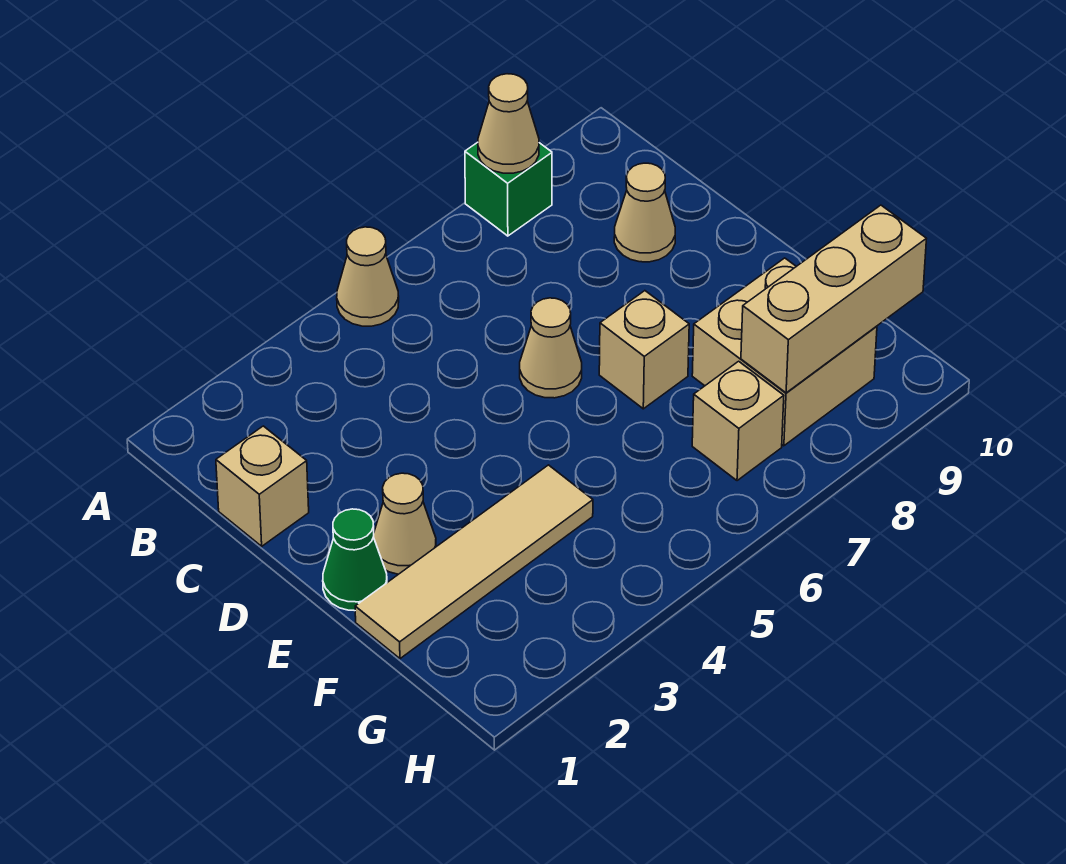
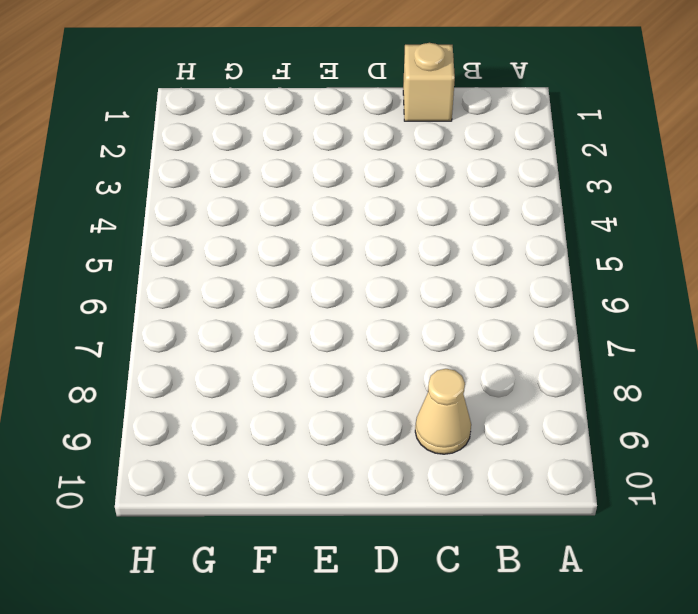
none -> tan 1x1 cone [337,227,399,326]
none -> green 1x1 brick [465,142,552,236]
none -> tan 1x1 cone [520,298,582,398]

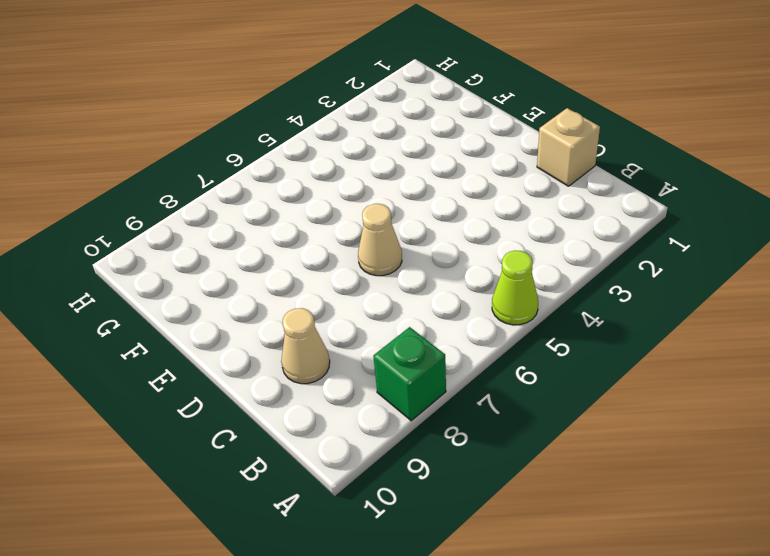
lime 1x1 cone [492,251,538,325] -> tan 1x1 cone [337,227,399,326]
none -> green 1x1 cone [323,509,387,611]
none -> tan 1x1 cone [374,473,436,574]
none -> tan 1x1 brick [599,291,689,409]

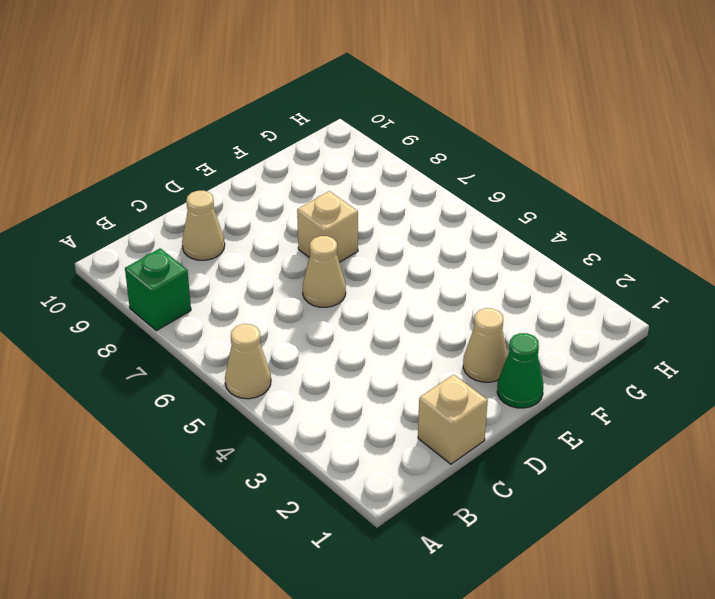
none -> tan 1x4 tile [355,465,593,659]
none -> tan 2x2 brick [692,258,877,446]
none -> tan 1x1 brick [692,361,784,481]

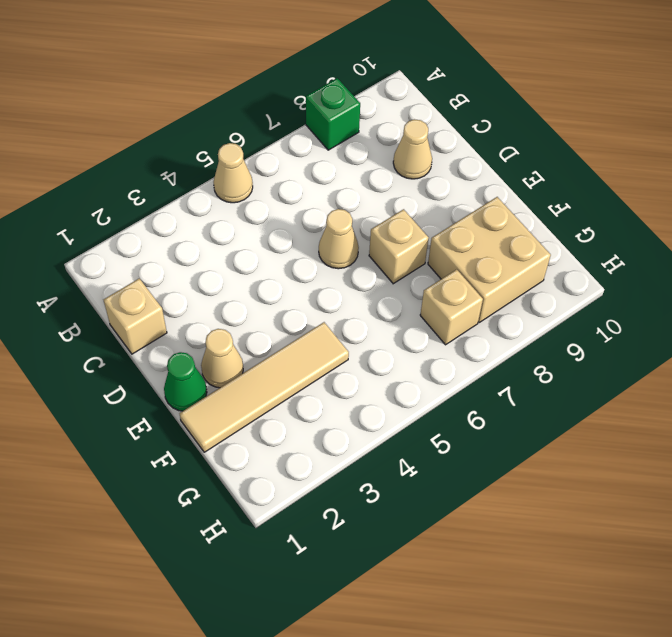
none -> tan 1x1 cone [478,74,539,173]
none -> tan 1x3 brick [741,205,926,393]

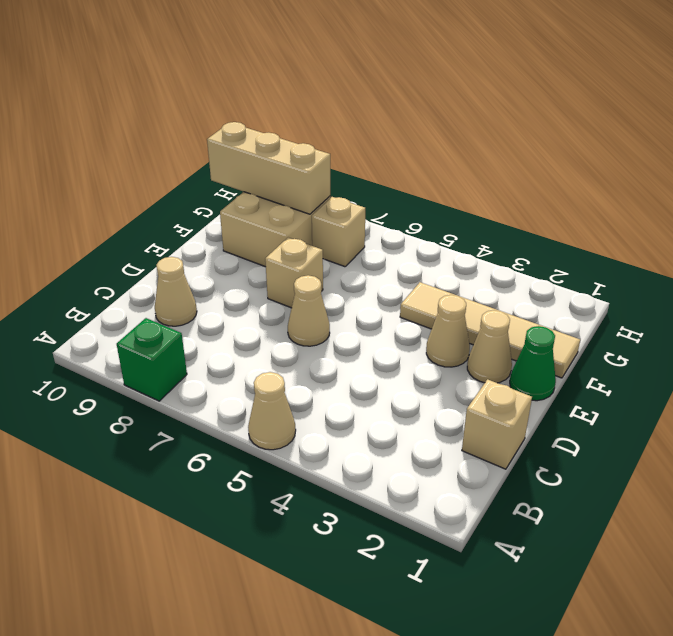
tan 1x1 cone [426,295,470,367] -> tan 1x1 cone moved to [478,74,539,173]

